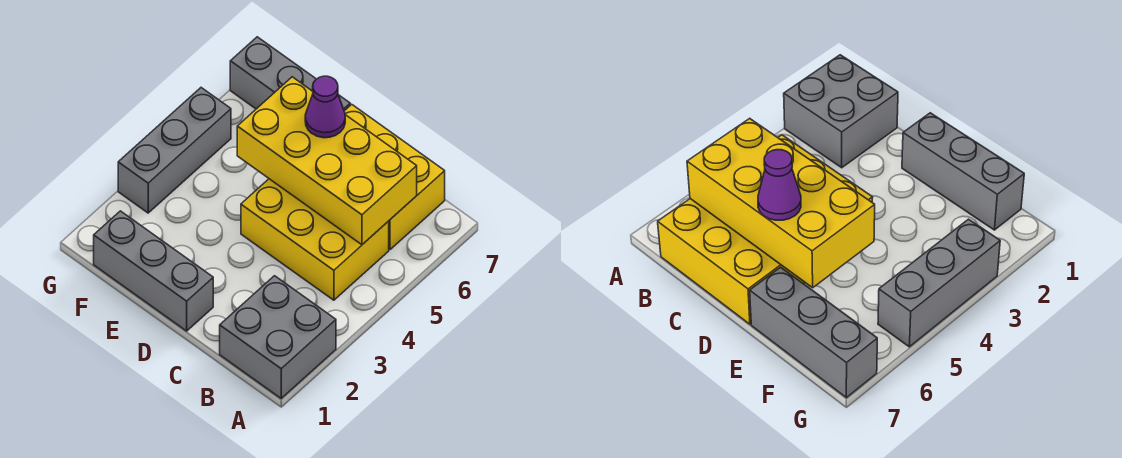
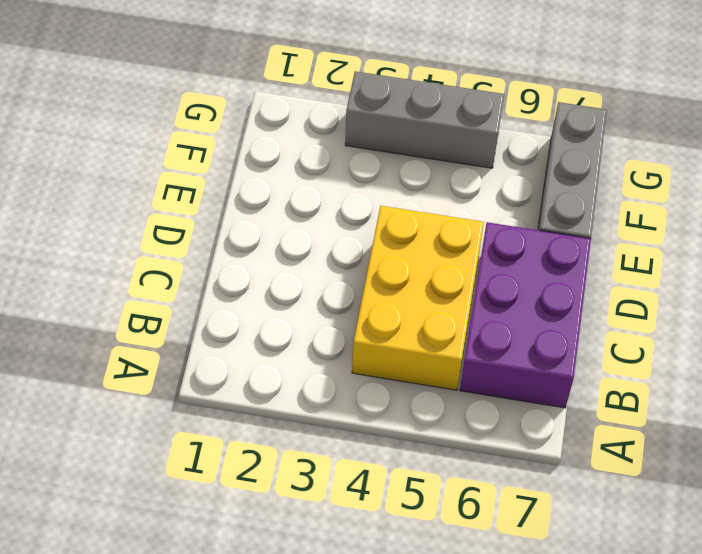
purple 2x3 brick [460,222,591,408] -> yellow 2x3 brick [344,104,445,250]
none -> grey 2x2 brick [220,276,336,398]
none -> grey 1x3 brick [94,211,213,331]

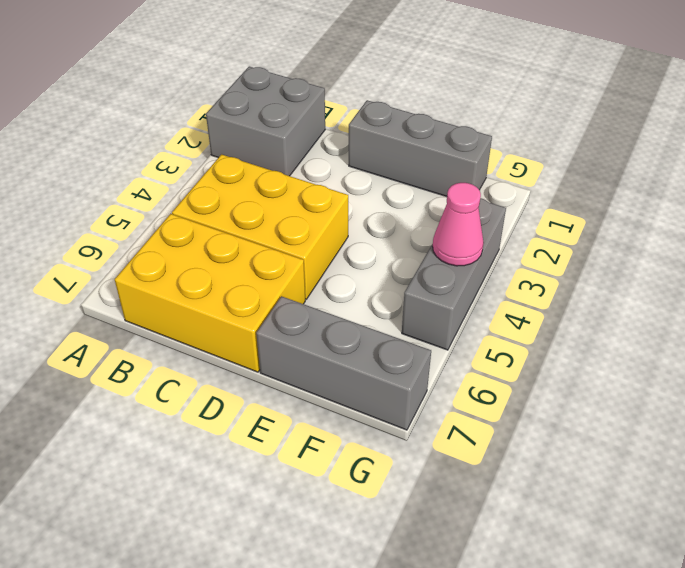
pink 1x1 cone [433,183,484,266] -> none
none -> yellow 2x4 brick [237,77,417,245]
none -> purple 1x1 cone [305,76,345,138]

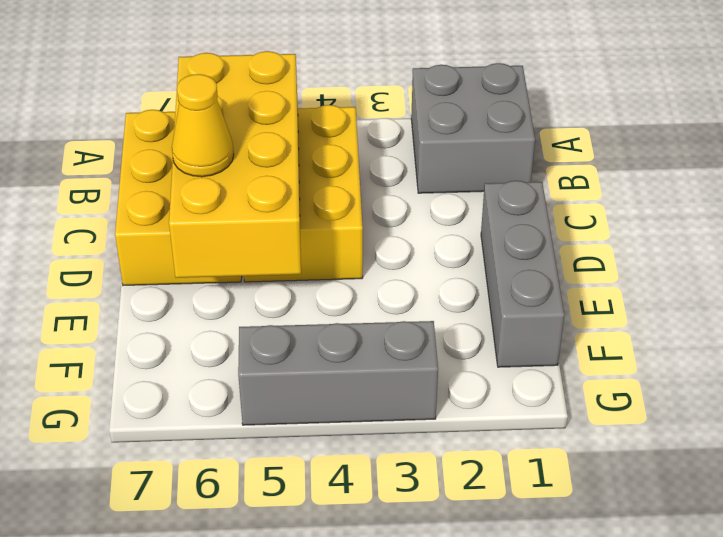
yellow 1x1 cone [172,74,234,177] -> purple 1x1 cone [305,76,345,138]
none -> grey 1x3 brick [230,37,350,111]

